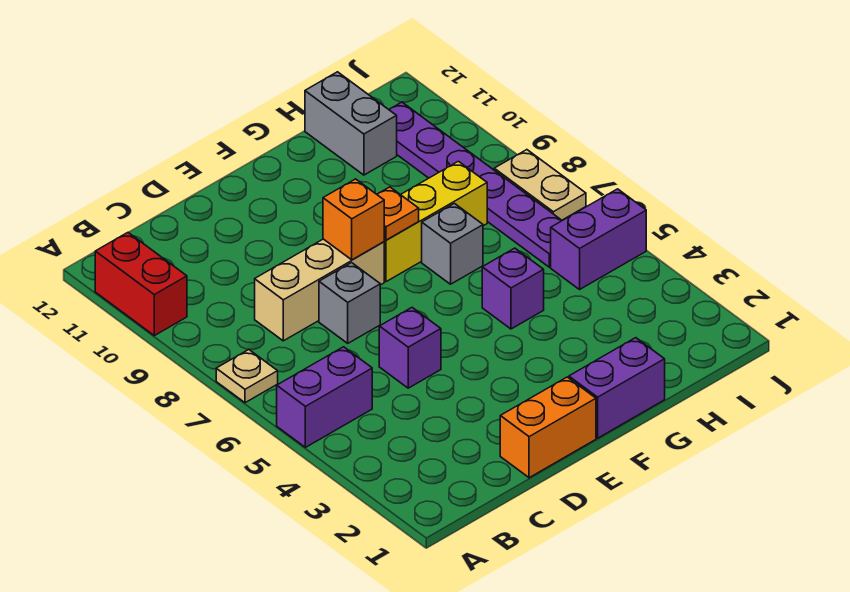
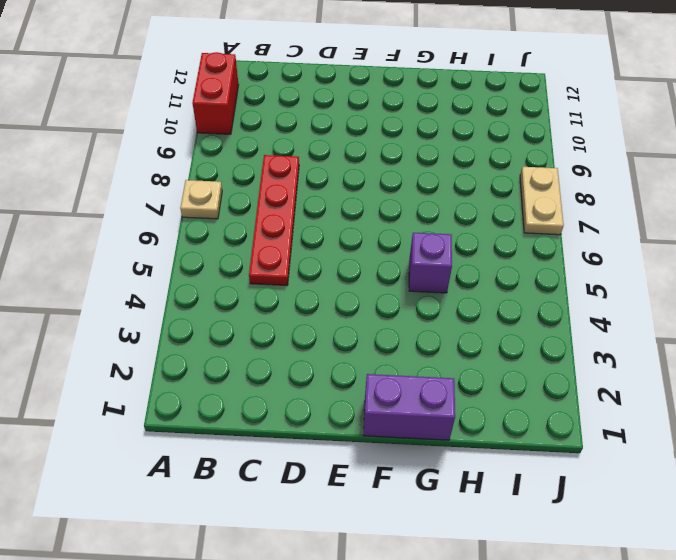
red 1x4 plate [249,155,299,286] -> tan 1x3 brick [255,239,384,341]
none -> purple 1x2 brick [277,347,372,447]
none -> orange 1x2 brick [500,377,596,478]
none -> purple 1x1 brick [379,308,441,388]

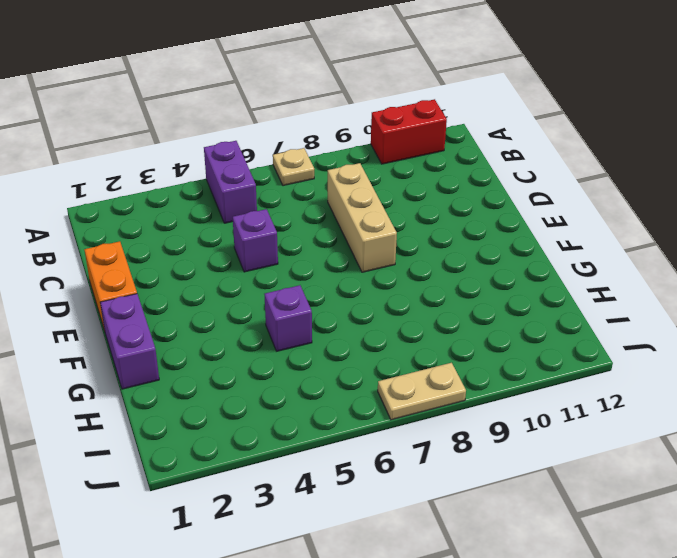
none -> grey 1x1 brick [319,263,380,343]
none -> yellow 1x3 brick [384,161,487,282]
none -> grey 1x1 brick [422,203,483,284]

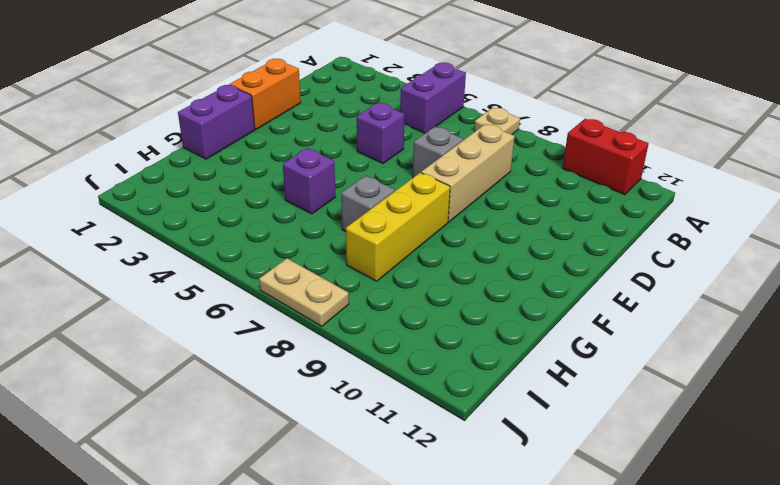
none -> grey 1x2 brick [305,72,397,175]
none -> purple 1x2 brick [551,189,646,289]
none -> purple 1x6 plate [389,102,562,267]

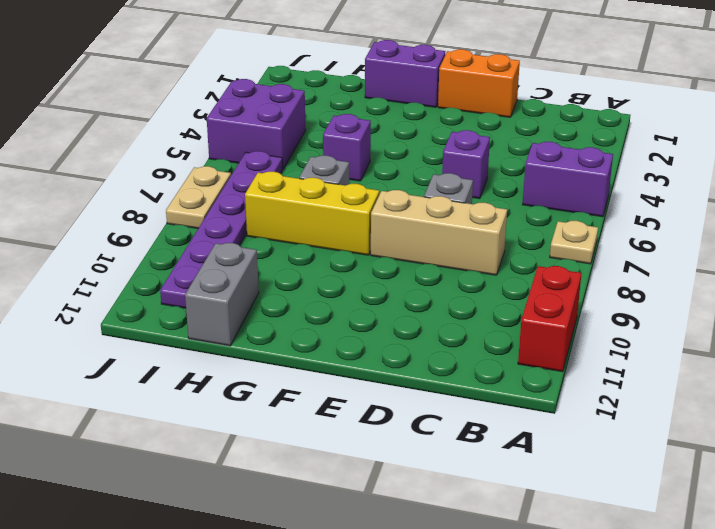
purple 2x2 brick [207,79,306,169] -> purple 1x2 brick [551,189,646,289]
none -> orange 1x1 brick [323,179,384,260]
none -> orange 1x1 plate [377,187,419,240]

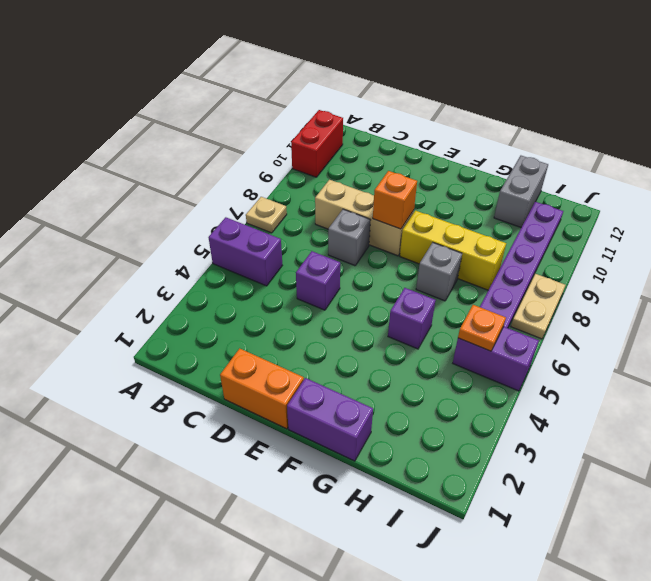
orange 1x1 plate [458,305,506,351] -> orange 1x1 plate moved to [377,187,419,240]

